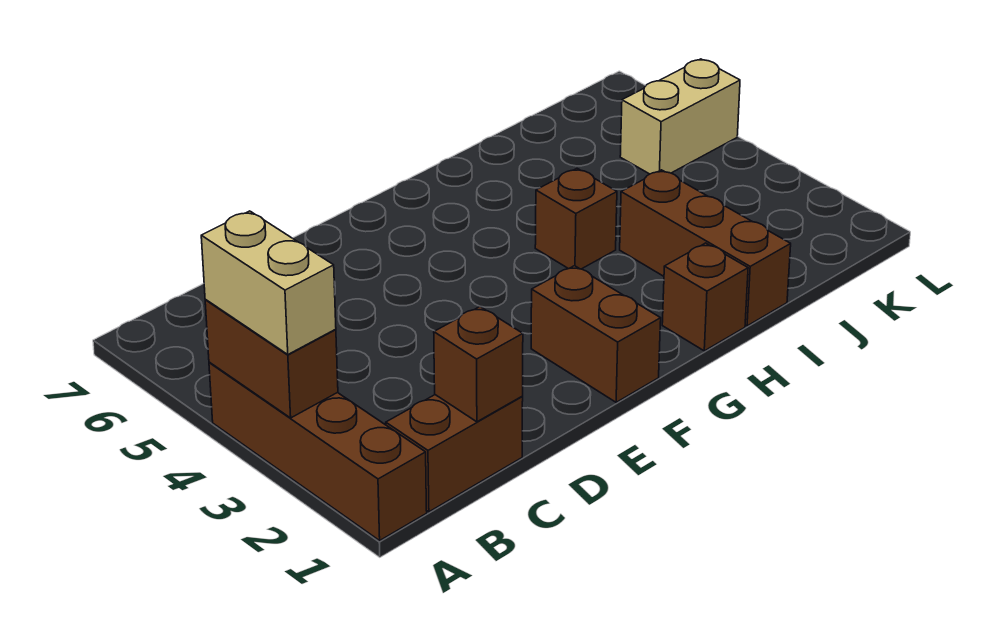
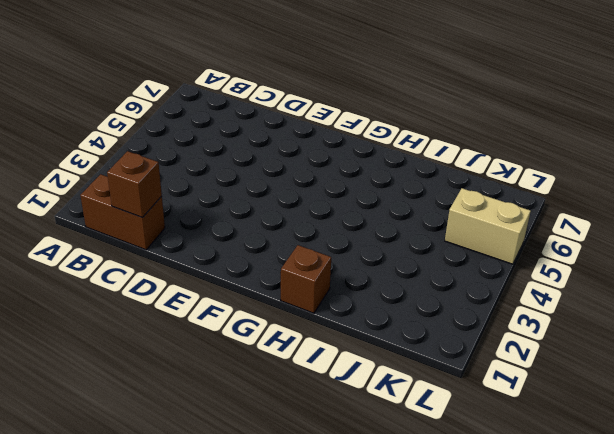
none -> brown 1x4 brick [209,362,427,540]
none -> brown 1x2 brick [531,266,661,402]

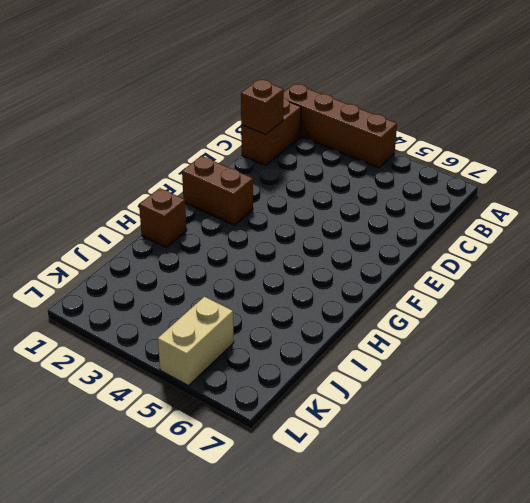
none -> brown 1x1 brick [535,169,617,269]
none -> brown 1x3 brick [620,170,791,326]

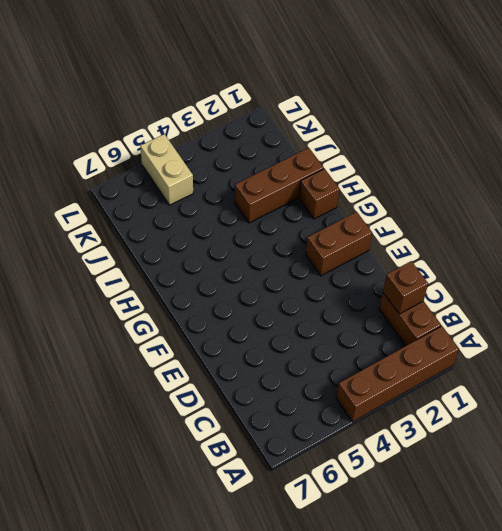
none -> brown 1x1 brick [535,169,617,269]
none -> brown 1x2 brick [205,300,338,418]

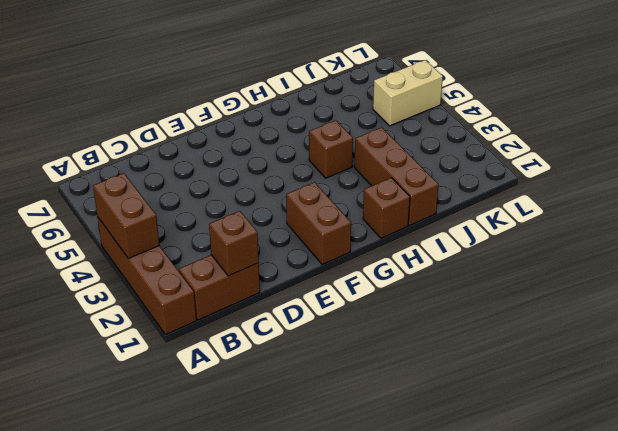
none -> tan 1x2 brick [201,211,336,354]

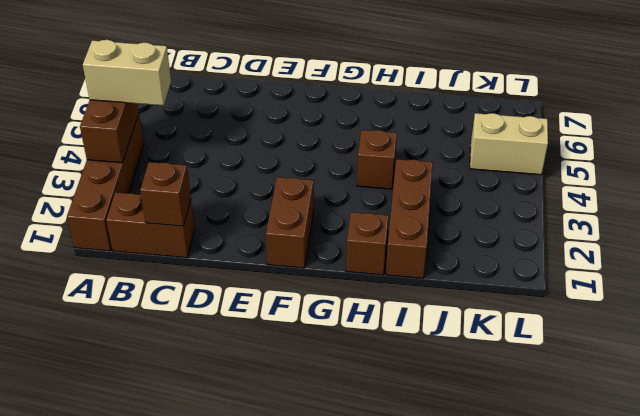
tan 1x2 brick [83,40,171,106] -> tan 1x2 brick turned to [201,211,336,354]

